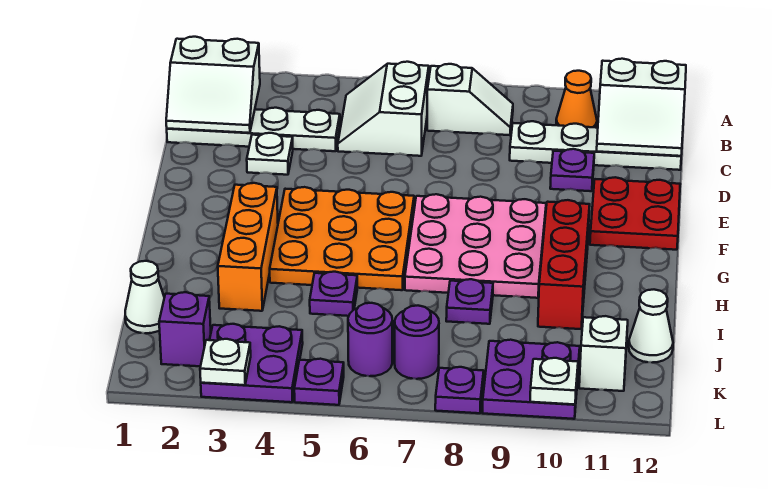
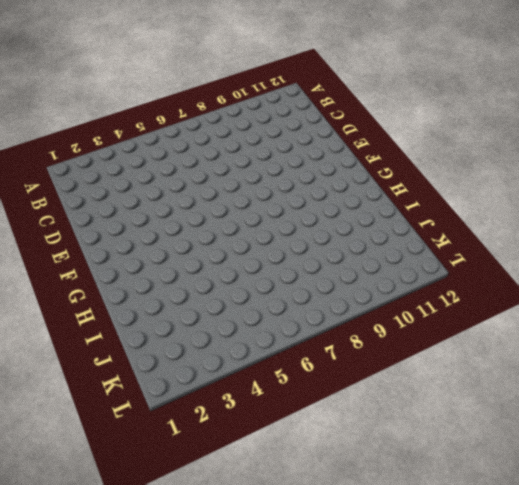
none -> white 2x2 slope [338,62,429,156]
none -> white 1x2 slope [427,64,513,135]
none -> orange 1x1 cone [556,71,597,128]

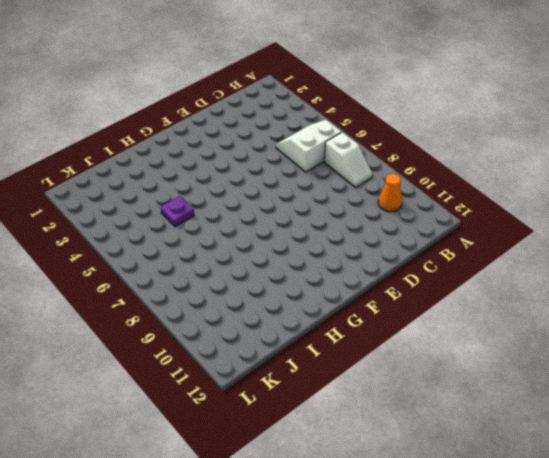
none -> white 1x4 plate [167,108,340,151]
none -> white 1x4 plate [510,121,681,170]
none -> white 1x1 plate [247,133,293,175]

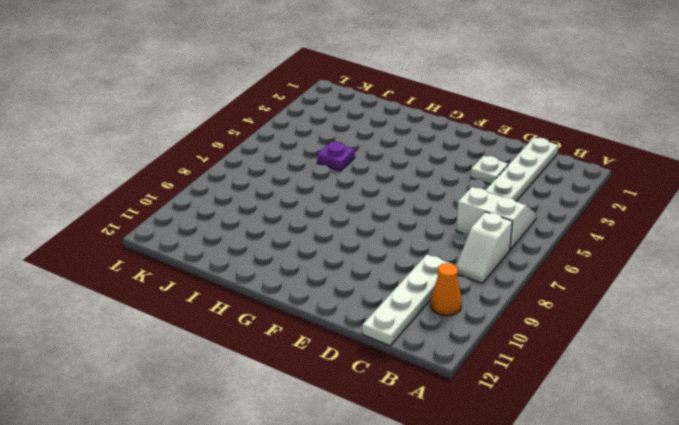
none -> purple 1x1 plate [550,149,594,191]
none -> red 2x2 plate [590,177,680,250]
none -> orange 3x3 plate [270,187,414,290]

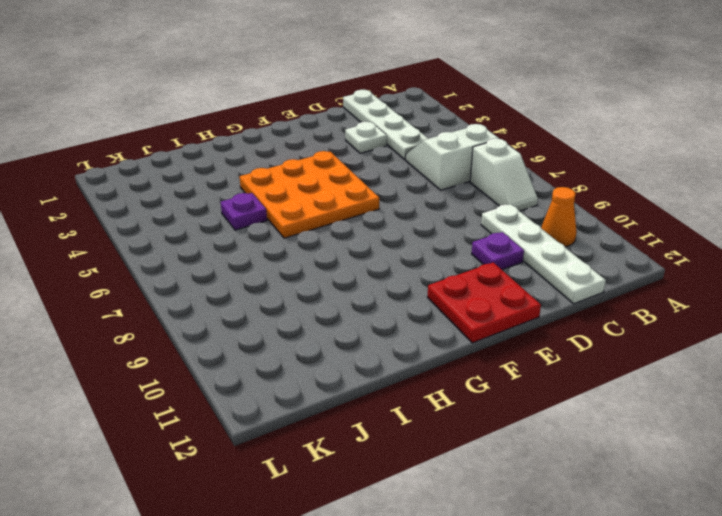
none -> pink 3x3 plate [405,194,546,298]
none -> orange 1x3 brick [218,183,278,311]
none -> red 1x3 brick [538,200,590,329]

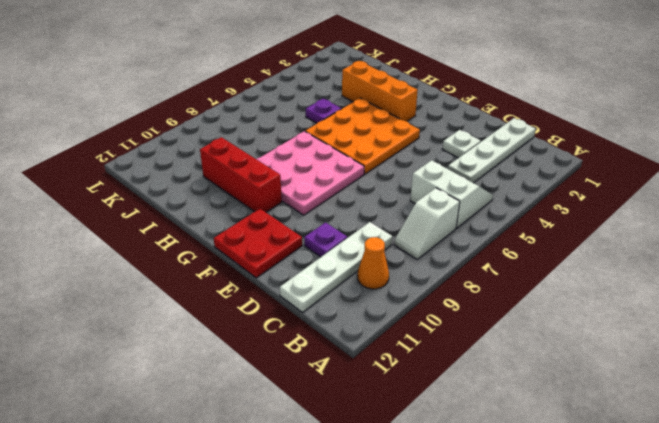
none -> purple 1x1 plate [446,279,493,324]
none -> white 1x1 cone [125,261,164,333]
none -> white 1x1 cone [629,290,673,363]

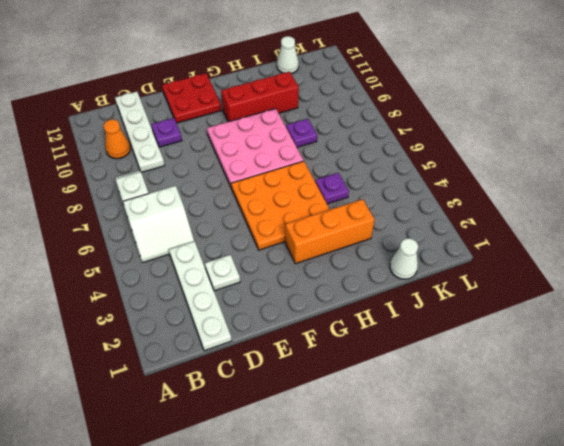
none -> purple 1x1 brick [159,292,211,366]
none -> purple 2x2 plate [201,324,303,402]
none -> purple 1x1 round brick [348,303,392,376]

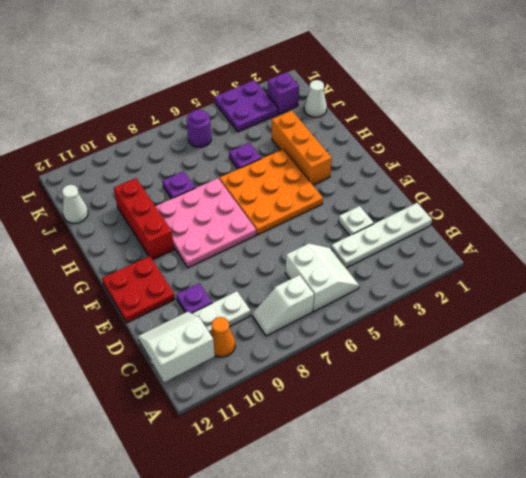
none -> purple 1x1 round brick [395,306,439,379]
none -> purple 2x2 plate [483,340,580,419]
none -> white 1x1 brick [579,316,628,391]

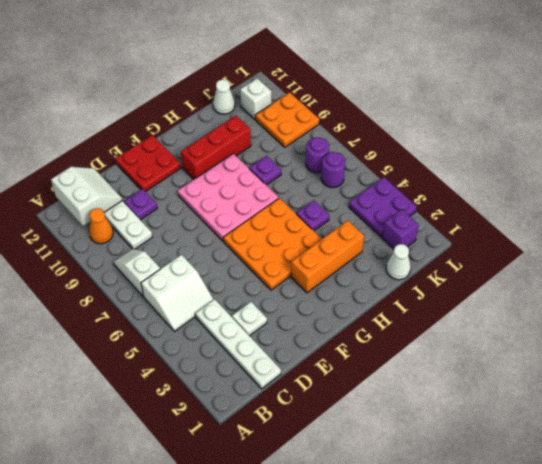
orange 2x2 plate [255,92,319,147] -> purple 2x2 plate [483,340,580,419]
none -> purple 1x1 plate [294,359,344,405]
none -> purple 1x1 plate [435,367,484,413]
none -> white 2x2 slope [166,37,260,133]

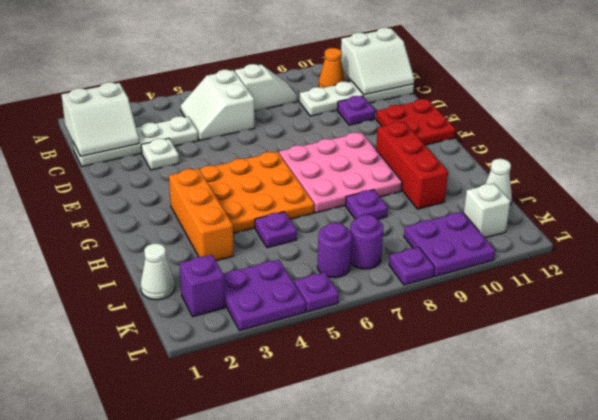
none -> white 1x1 plate [200,339,251,385]
none -> white 1x1 plate [530,358,578,405]

